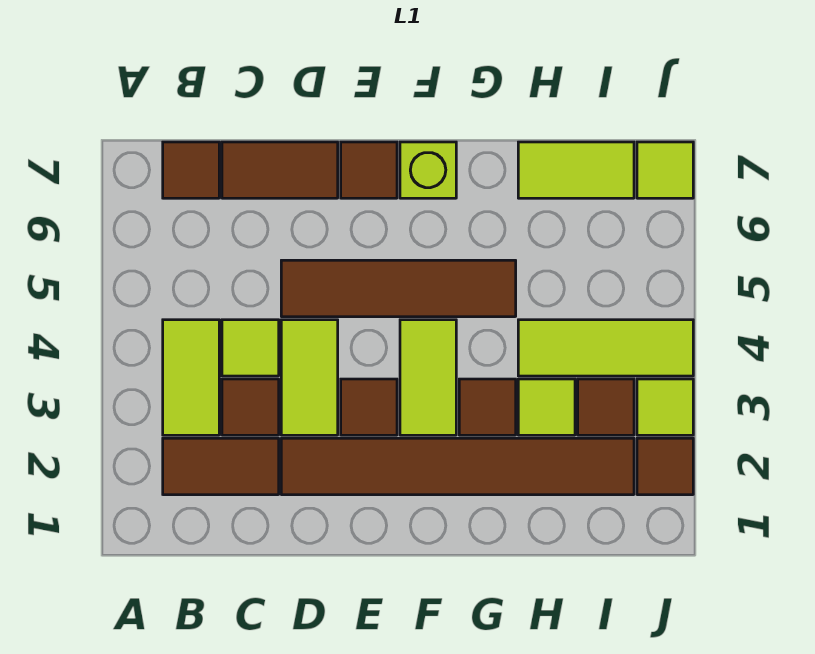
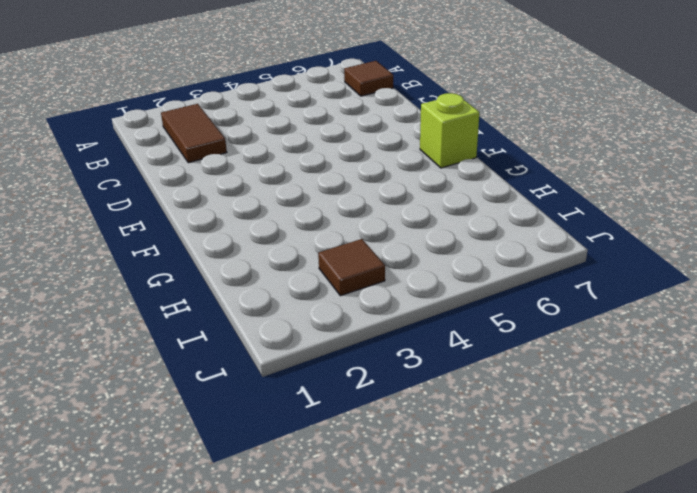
none -> lime 1x2 tile [163,320,219,435]
none -> brown 1x1 tile [222,379,279,435]
none -> lime 1x1 tile [222,320,279,376]

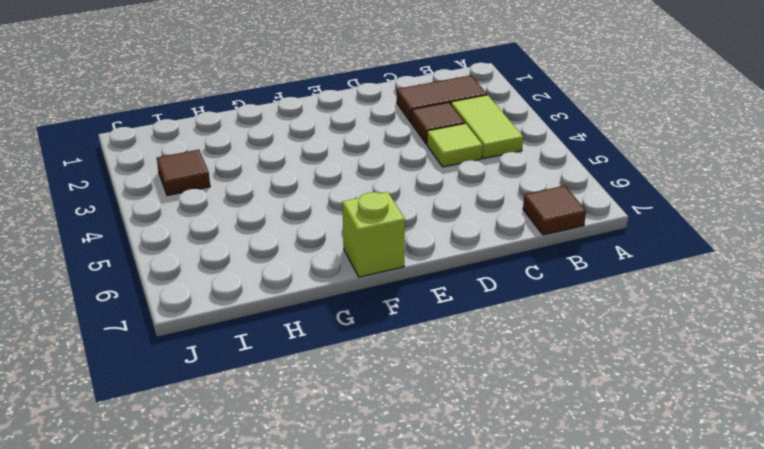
none -> brown 1x2 tile [222,142,338,198]
none -> brown 1x6 tile [281,438,634,495]
none -> lime 1x2 tile [281,320,338,435]

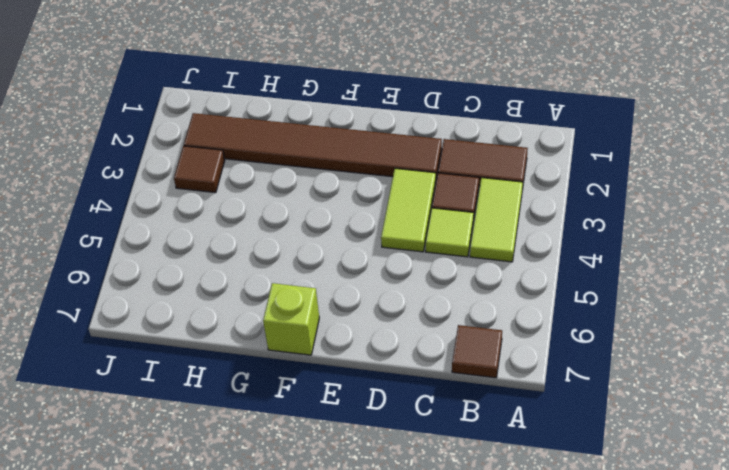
none -> brown 1x2 tile [222,142,338,198]
none -> brown 1x4 tile [281,260,516,317]
none -> brown 1x1 tile [341,379,397,435]

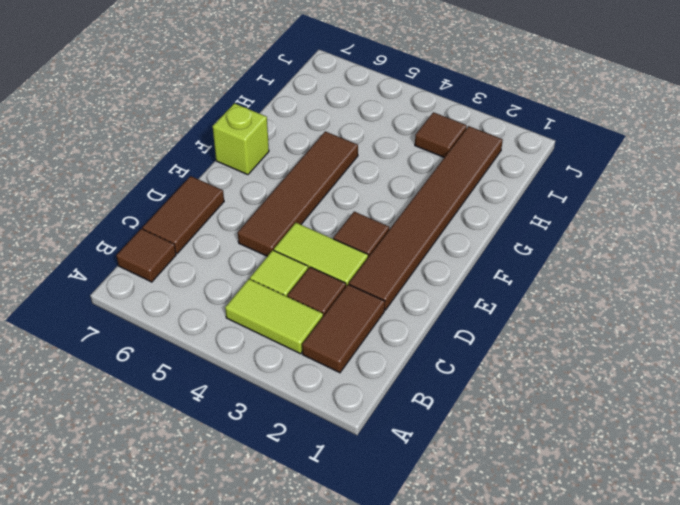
none -> brown 1x1 tile [341,142,397,198]
none -> lime 1x2 tile [400,320,456,435]
none -> brown 1x1 tile [459,379,516,435]

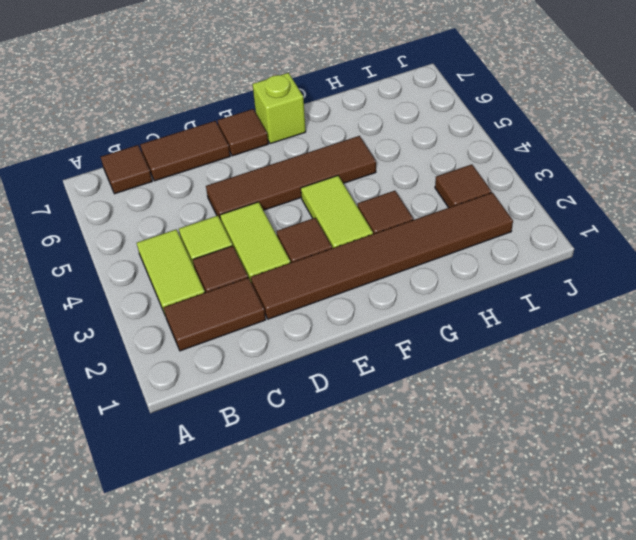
none -> lime 1x1 tile [518,379,575,435]
none -> lime 1x3 tile [518,320,693,376]
none -> lime 1x2 tile [518,142,634,198]

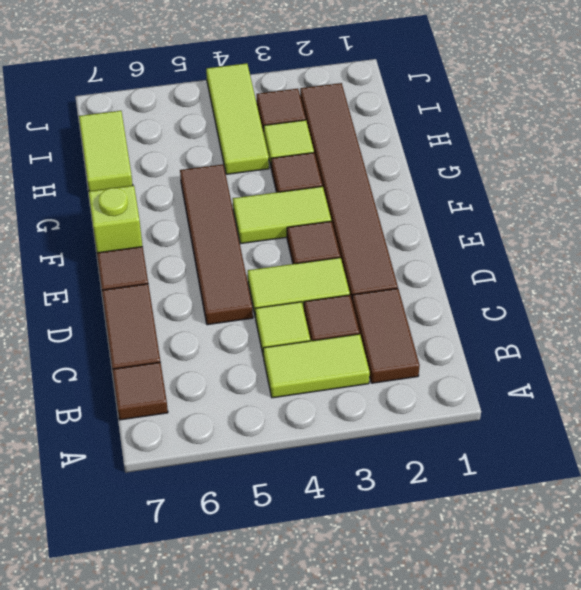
none -> brown 1x1 tile [637,438,693,495]
none -> lime 1x1 tile [637,379,693,435]
none -> lime 1x1 tile [637,142,693,198]

